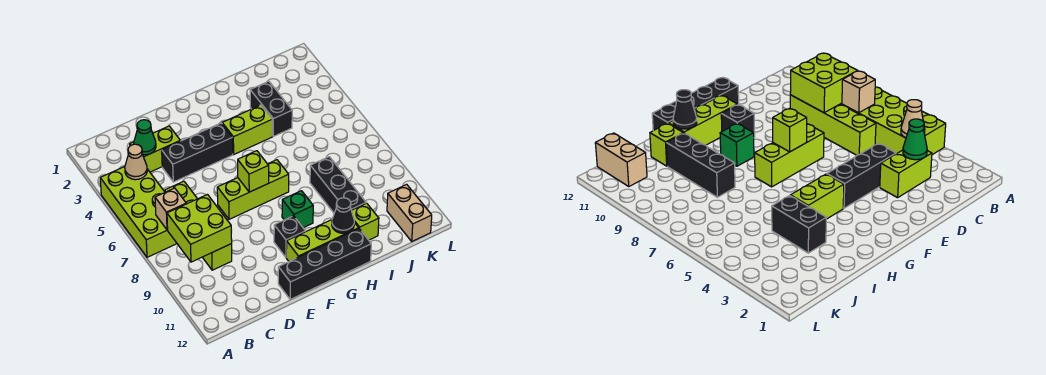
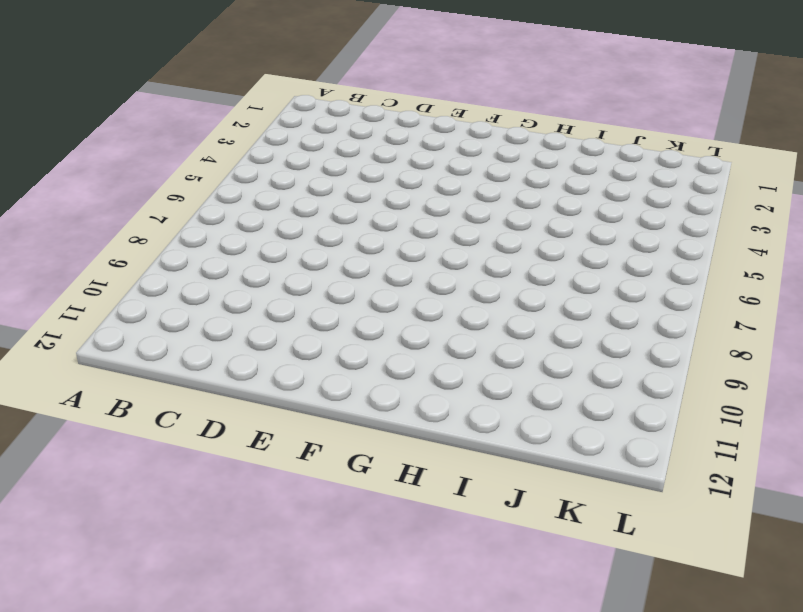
none -> lime 2x4 brick [100,167,177,257]
none -> lime 1x2 brick [130,126,180,172]
none -> lime 1x4 brick [165,181,232,270]

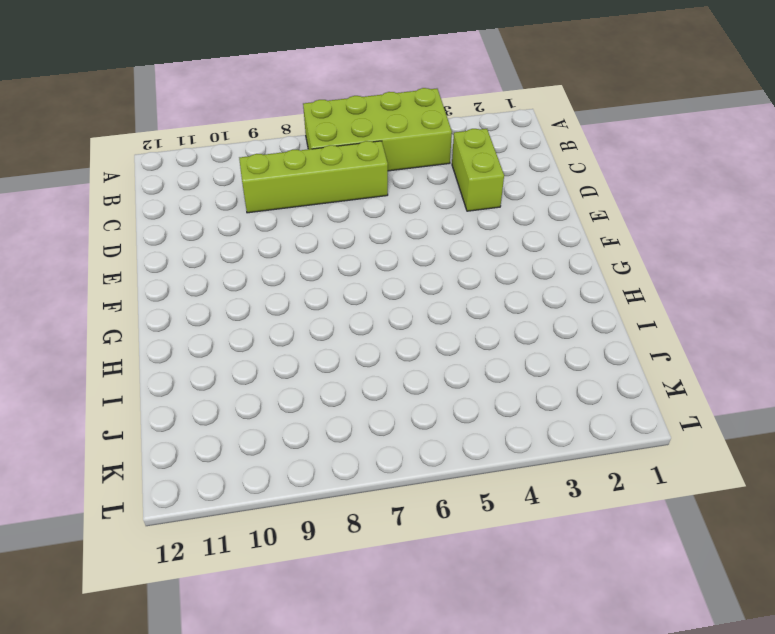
none -> black 1x3 brick [162,123,233,182]
none -> lime 1x3 brick [217,160,289,219]
none -> black 1x4 brick [278,229,371,300]

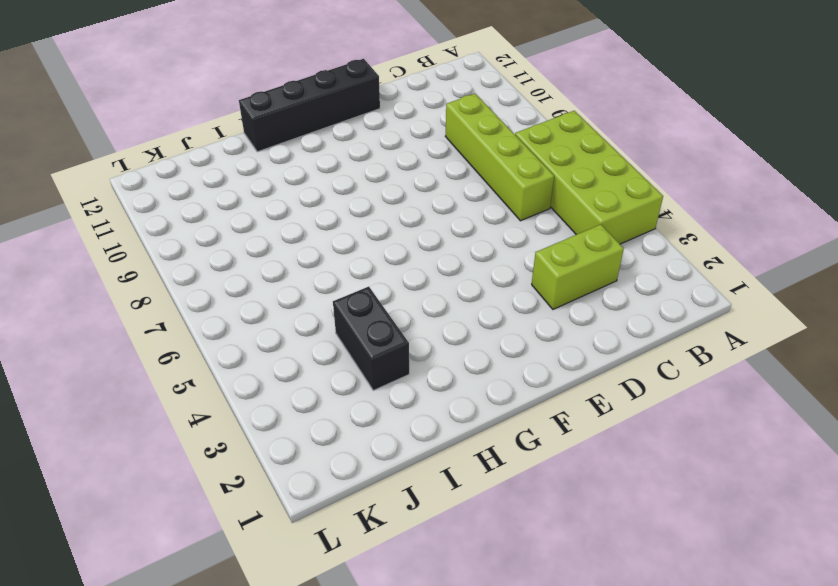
none -> black 1x3 brick [162,123,233,182]
none -> lime 1x3 brick [217,160,289,219]
none -> black 1x1 brick [274,216,305,257]

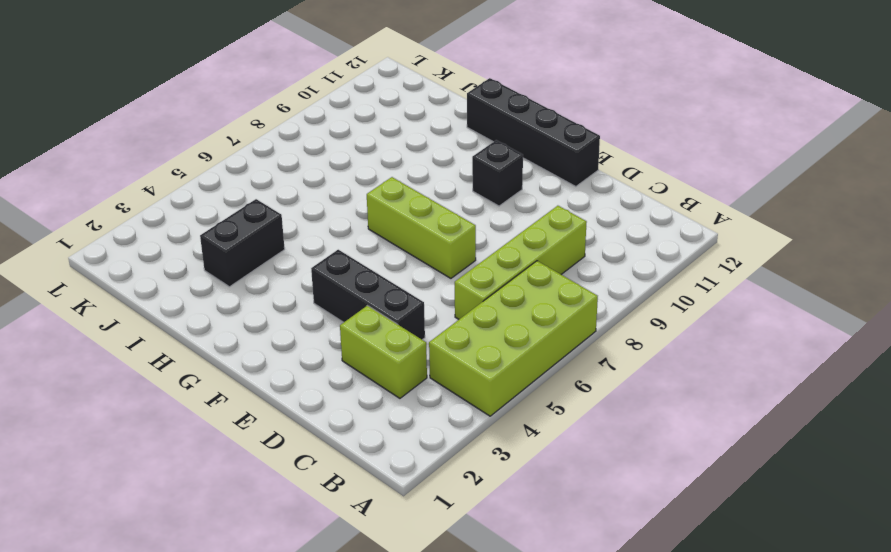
none -> lime 1x3 brick [286,220,359,261]
none -> lime 1x2 brick [222,105,272,154]
none -> green 1x1 brick [282,191,313,228]

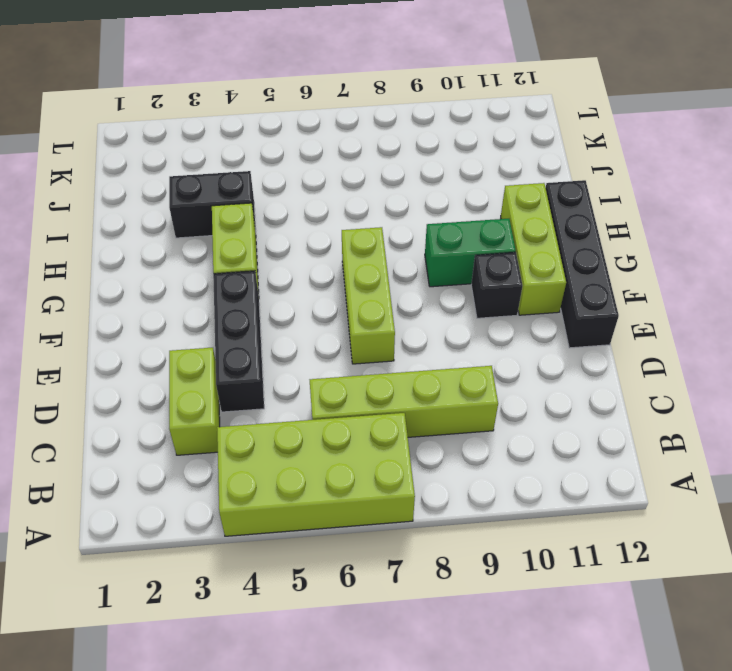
green 1x2 brick [425,219,516,287] -> green 1x1 brick [282,191,313,228]
none -> black 1x3 brick [310,157,366,213]
none -> lime 1x1 brick [351,203,379,240]
none -> tan 1x2 brick [387,184,432,241]

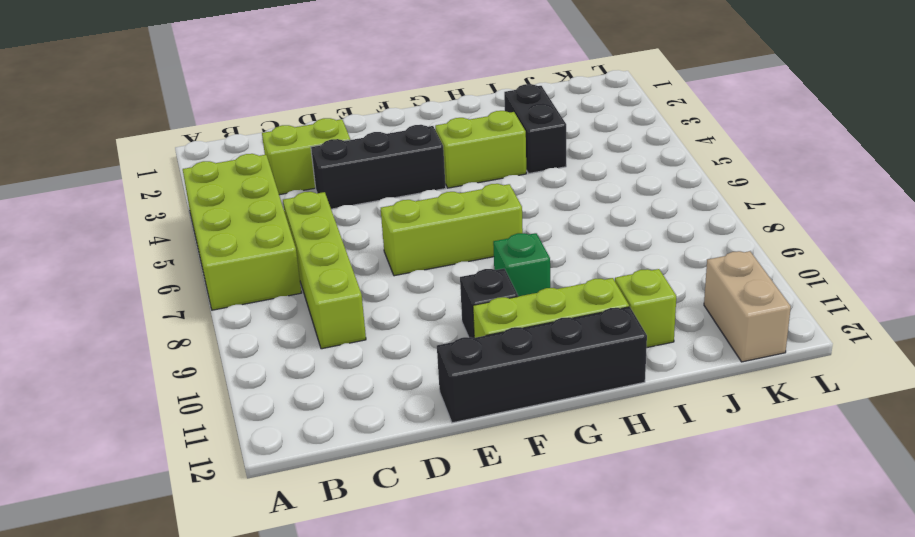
none -> black 1x3 brick [310,157,366,213]
none -> tan 1x1 cone [125,144,147,180]
none -> tan 1x1 brick [155,188,186,230]

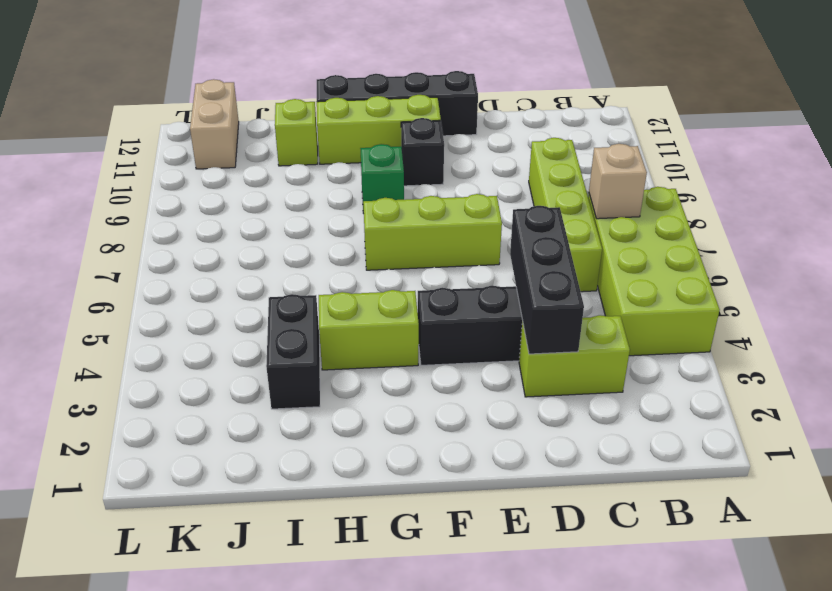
black 1x3 brick [510,206,584,354] -> black 1x3 brick moved to [310,157,366,213]
none -> tan 1x1 cone [125,144,147,180]
none -> lime 2x2 brick [167,195,232,262]
none -> green 1x1 cone [134,120,156,155]

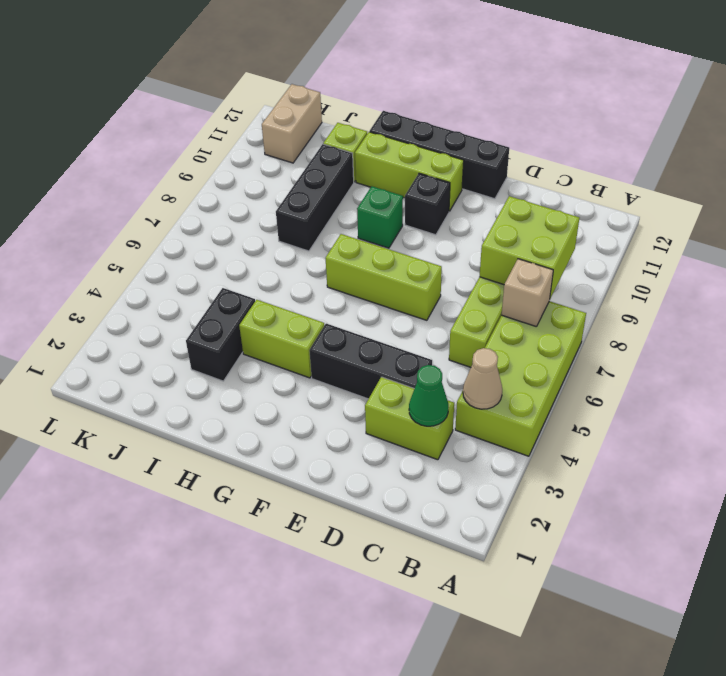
none -> lime 1x1 brick [238,151,269,192]
none -> black 1x1 cone [332,198,354,233]

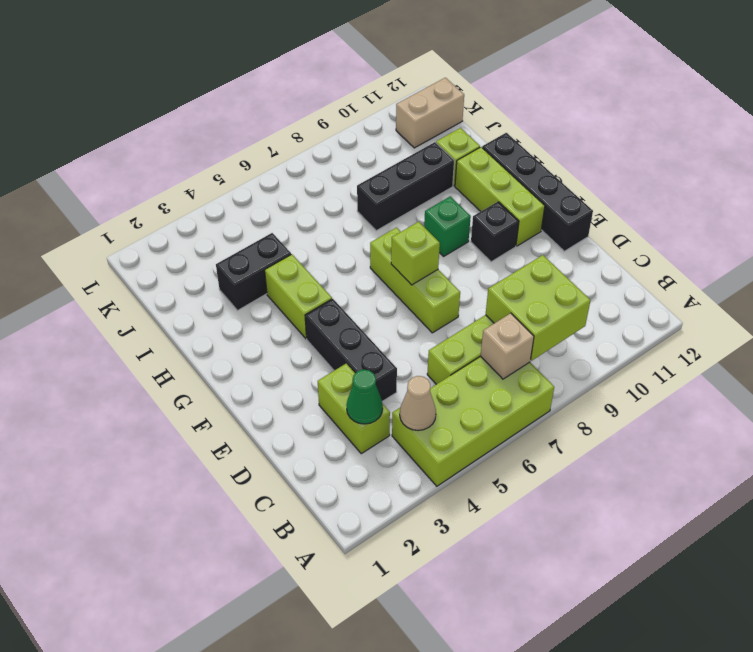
none -> black 1x1 cone [332,198,354,233]

